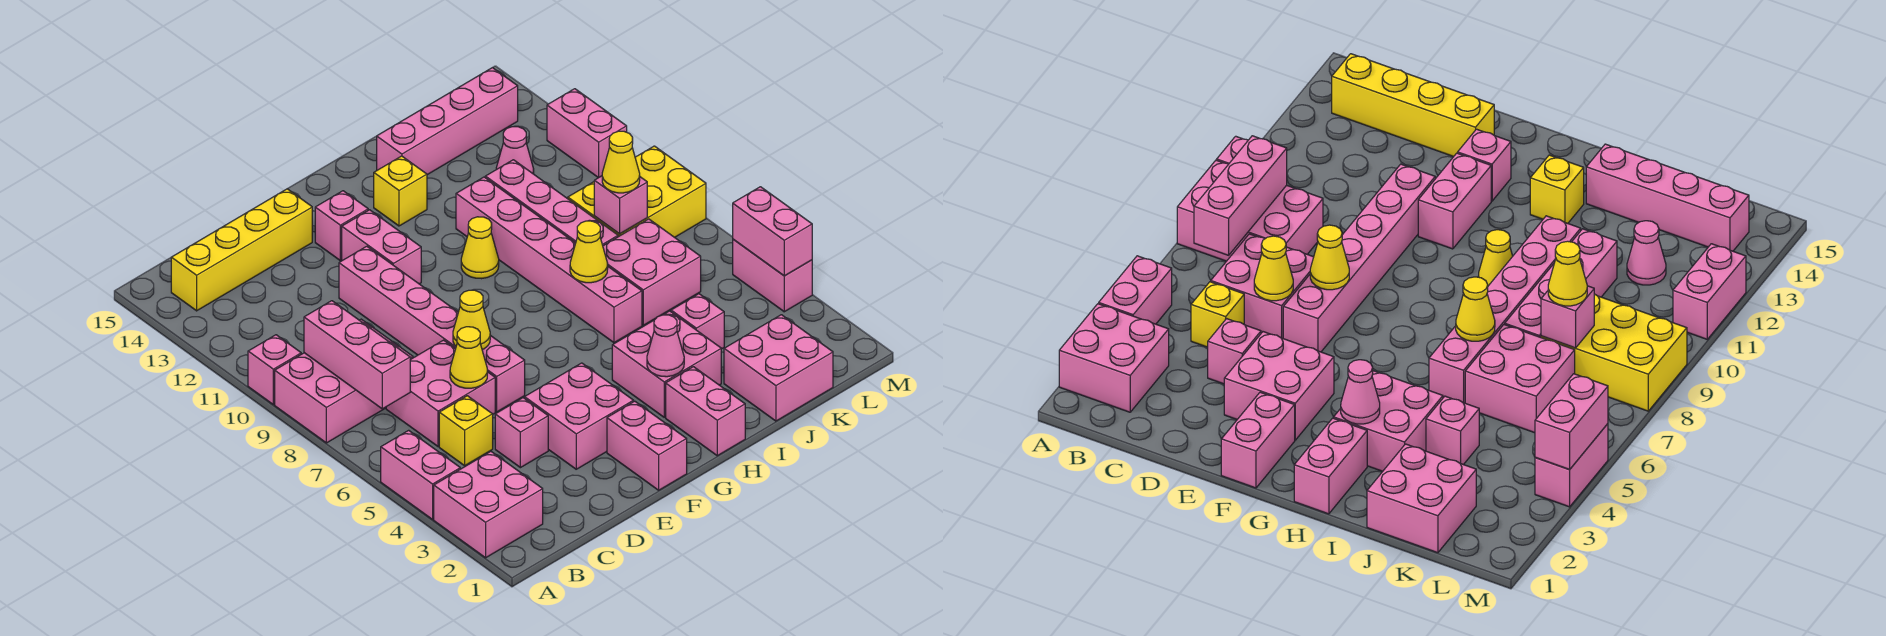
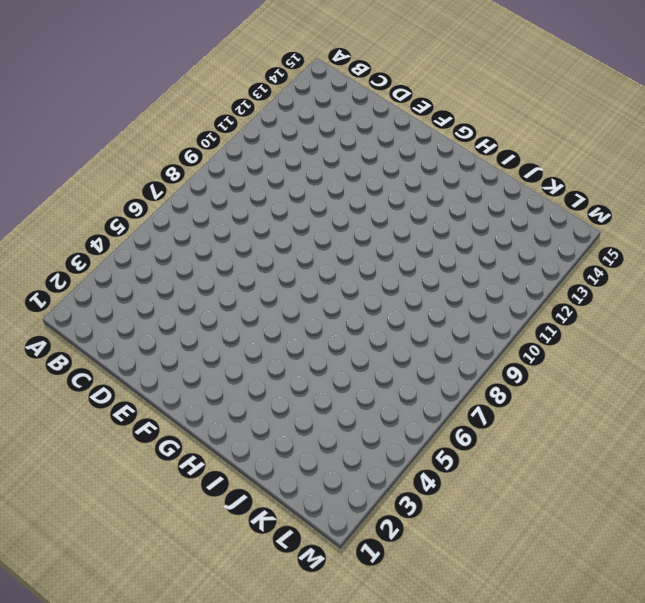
none -> pink 2x2 brick [434,452,543,558]
none -> pink 1x2 brick [381,430,460,519]
none -> pink 2x3 brick [275,319,413,443]
none -> pink 1x1 brick [248,335,301,405]

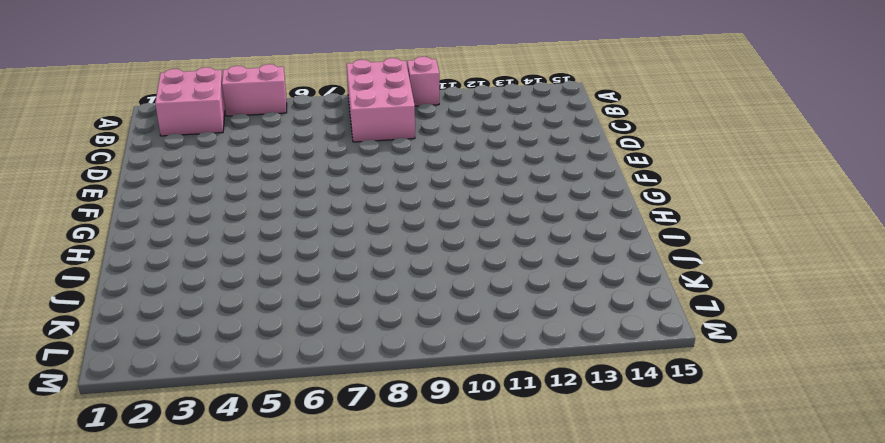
none -> yellow 1x4 brick [171,189,312,311]
none -> yellow 1x1 brick [439,396,493,466]
none -> pink 2x2 brick [386,340,495,447]
none -> pink 1x1 brick [495,398,548,468]

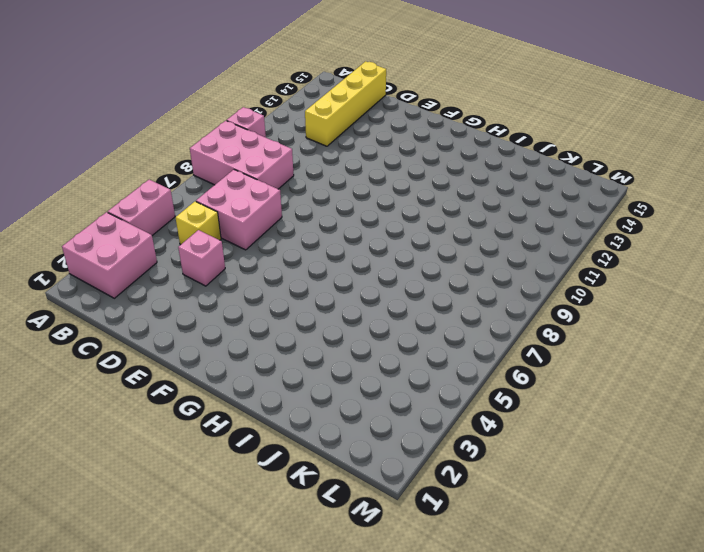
yellow 1x4 brick [305,61,386,146] -> yellow 1x4 brick turned to [171,189,312,311]
none -> pink 2x2 brick [525,363,634,469]
none -> pink 1x6 brick [339,246,525,412]
none -> pink 1x2 brick [607,401,687,490]
none -> pink 1x2 brick [342,210,421,284]

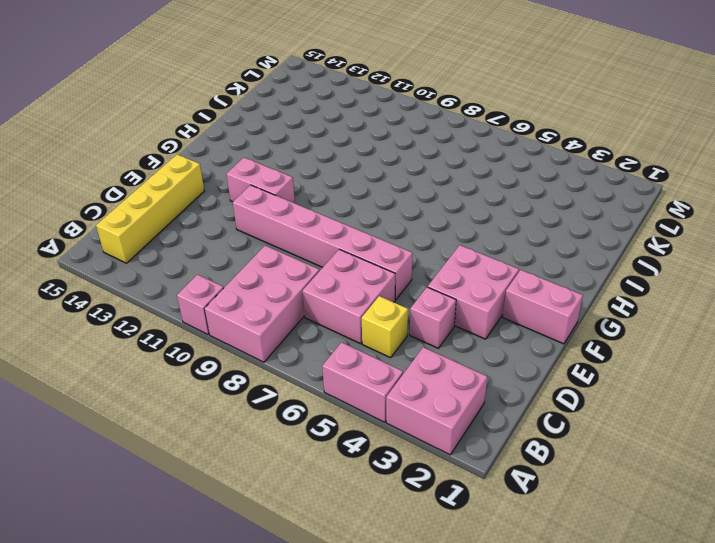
none -> pink 1x1 brick [315,191,368,261]
none -> pink 1x2 brick [666,367,745,456]
none -> pink 2x2 brick [612,311,721,417]
none -> yellow 1x1 cone [461,217,499,279]

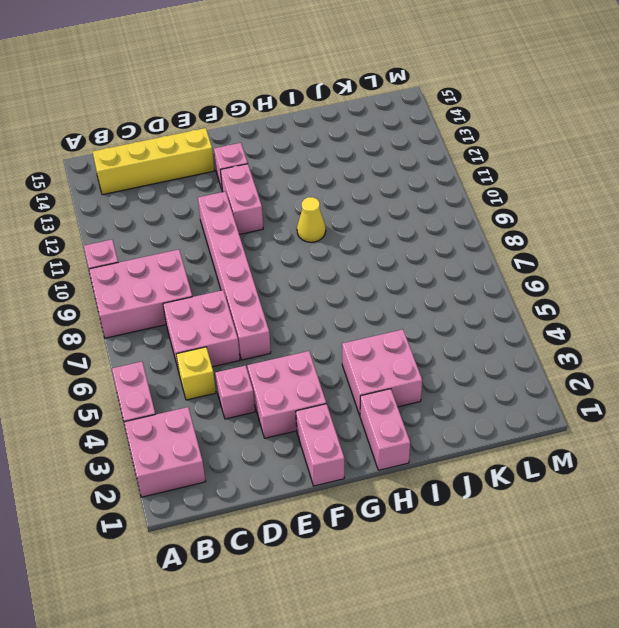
none -> yellow 1x1 brick [374,156,427,226]
none -> pink 1x6 brick [456,177,642,343]
none -> pink 1x4 brick [377,68,518,175]
none -> pink 2x2 brick [724,315,833,421]

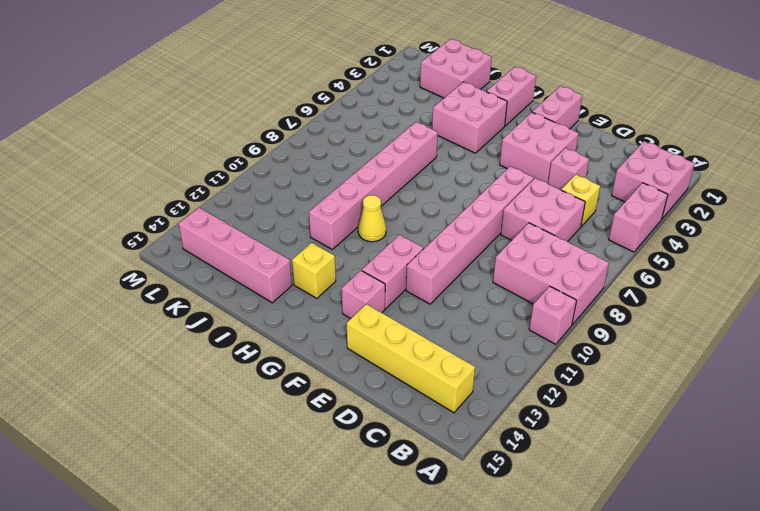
none -> pink 1x1 brick [671,294,724,349]
none -> pink 2x2 brick [603,219,701,325]
none -> pink 1x4 brick [485,160,618,246]
none -> yellow 2x3 brick [568,146,706,237]

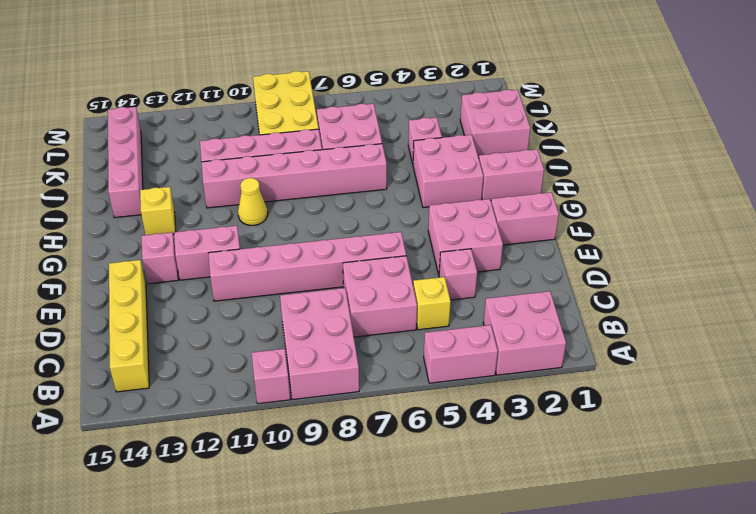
none -> pink 1x1 cone [496,127,534,174]
none -> pink 1x2 brick [733,239,812,312]
none -> pink 1x2 brick [547,89,627,178]
none -> pink 1x3 brick [304,301,410,409]

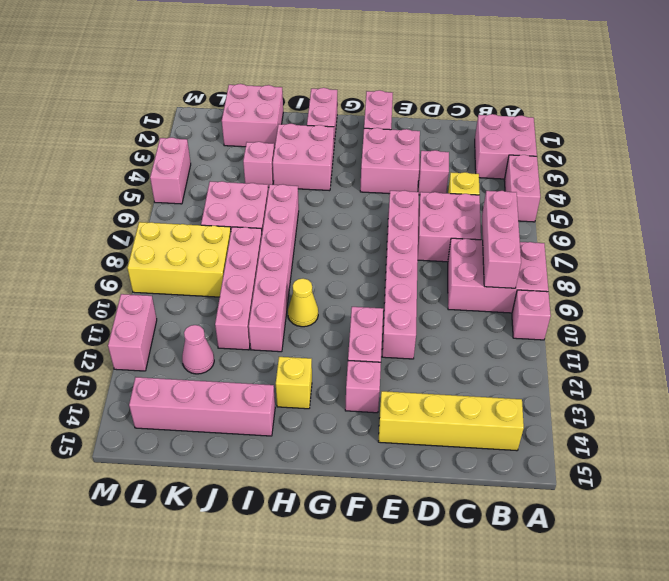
none -> yellow 1x1 cone [450,327,487,388]
none -> yellow 1x1 cone [453,290,490,350]
none -> pink 1x1 cone [647,315,684,377]
none -> yellow 1x1 cone [570,221,608,283]

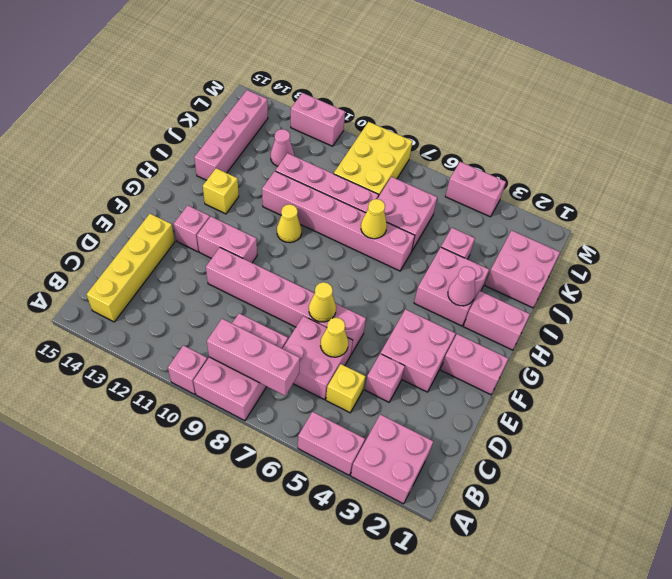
none -> pink 1x1 brick [594,176,647,234]
none -> pink 1x2 brick [733,187,812,276]
none -> yellow 1x1 cone [602,131,640,193]

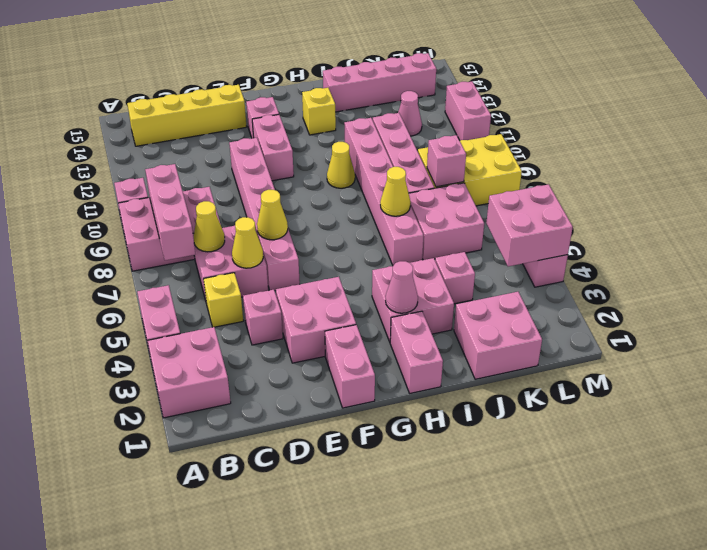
yellow 1x1 cone [194,201,225,252] -> yellow 1x1 cone moved to [602,131,640,193]
pink 2x2 brick [486,184,573,266] -> pink 1x2 brick [733,187,812,276]

